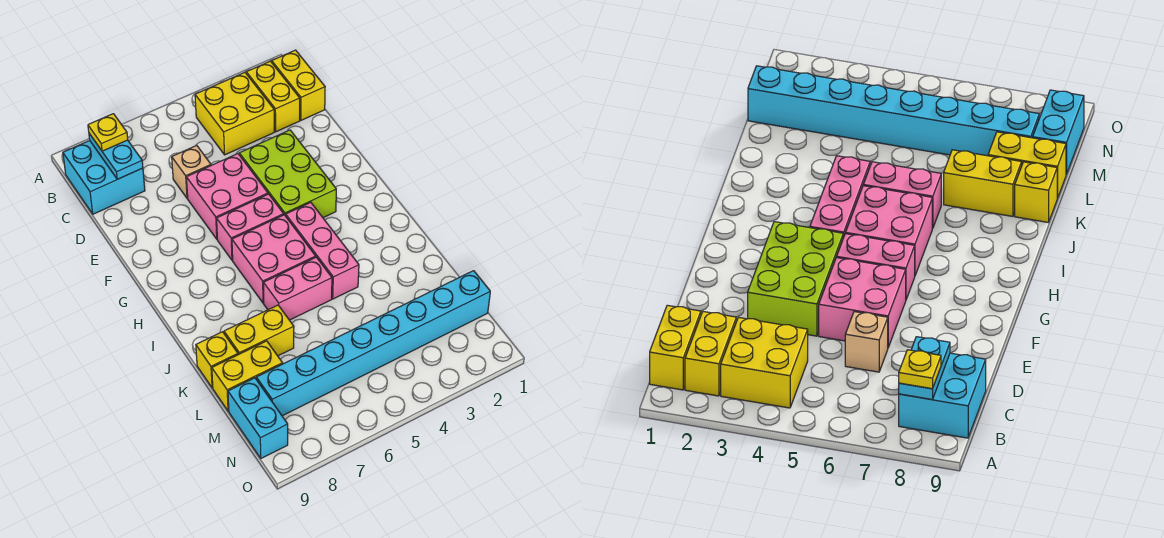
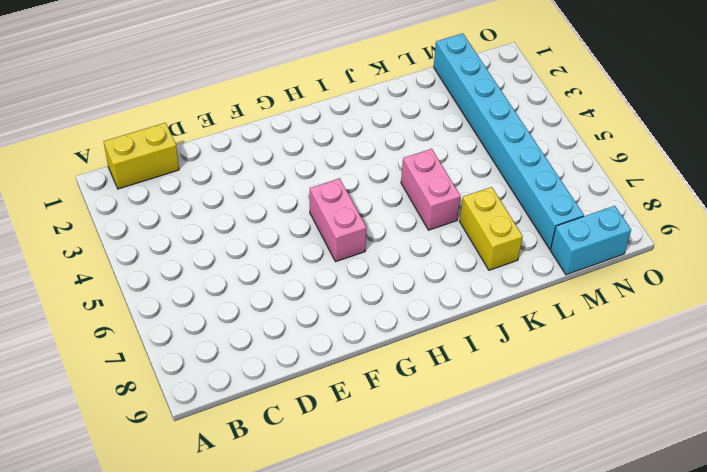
none -> yellow 1x2 brick [246,61,300,132]
none -> yellow 2x2 brick [195,72,274,155]
none -> cyan 2x2 brick [63,141,145,214]

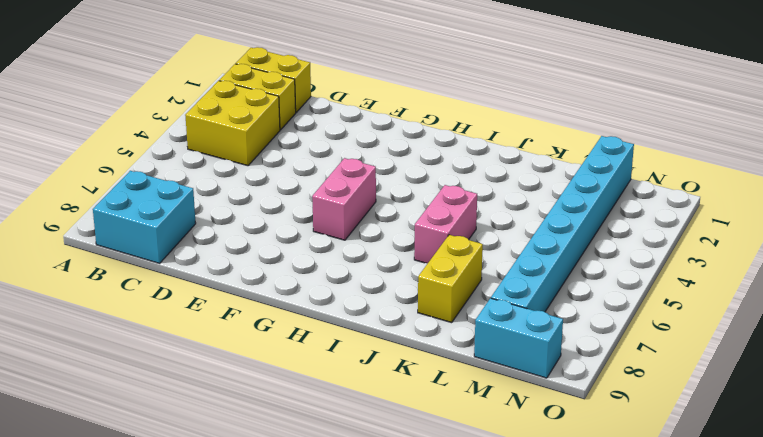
none -> tan 1x1 brick [172,145,211,198]
none -> lime 2x3 brick [239,130,336,218]
none -> pink 2x2 brick [186,154,268,239]

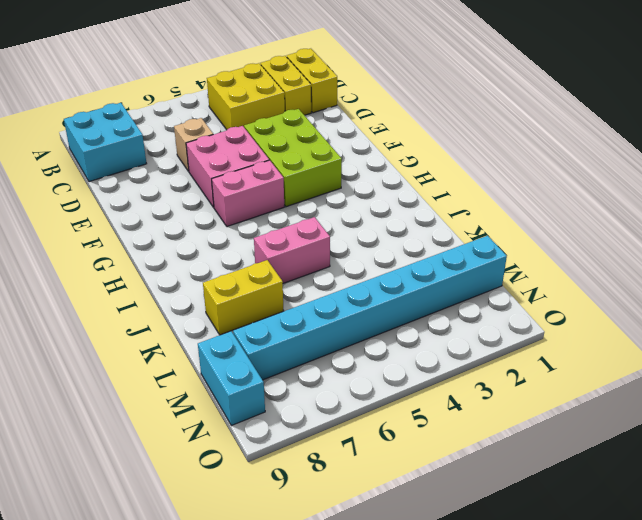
none -> pink 1x3 brick [286,202,359,299]
none -> pink 2x2 brick [232,215,316,303]
none -> yellow 1x1 brick [196,332,238,388]

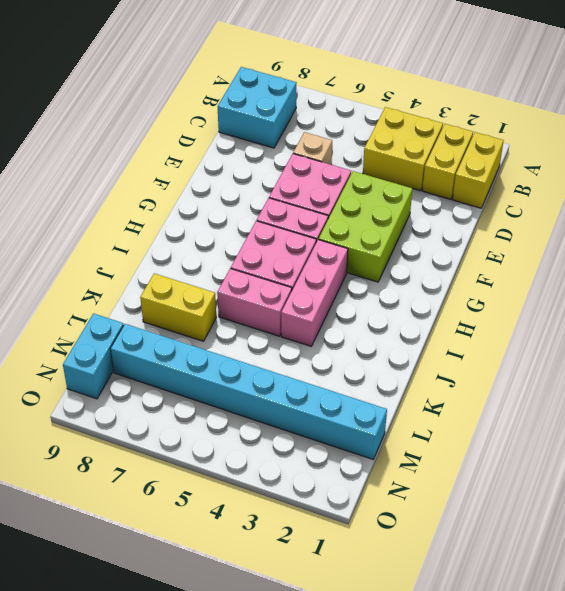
none -> yellow 1x1 brick [196,332,238,388]
none -> yellow 1x2 brick [212,341,283,411]
none -> cyan 1x2 plate [89,134,143,179]

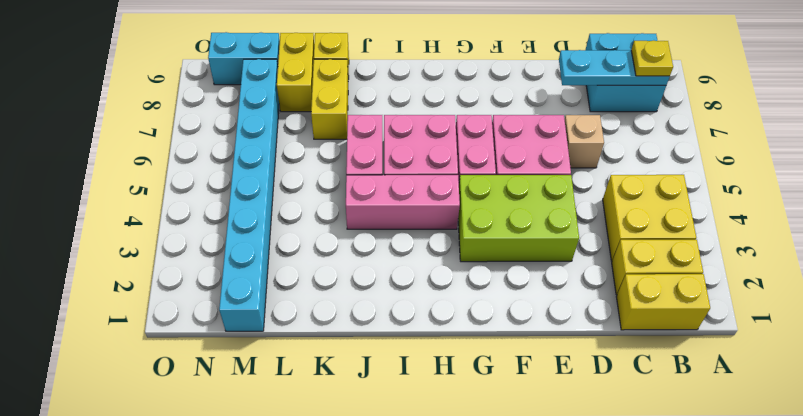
cyan 1x3 plate [559,50,670,86] -> cyan 1x2 plate [89,134,143,179]

